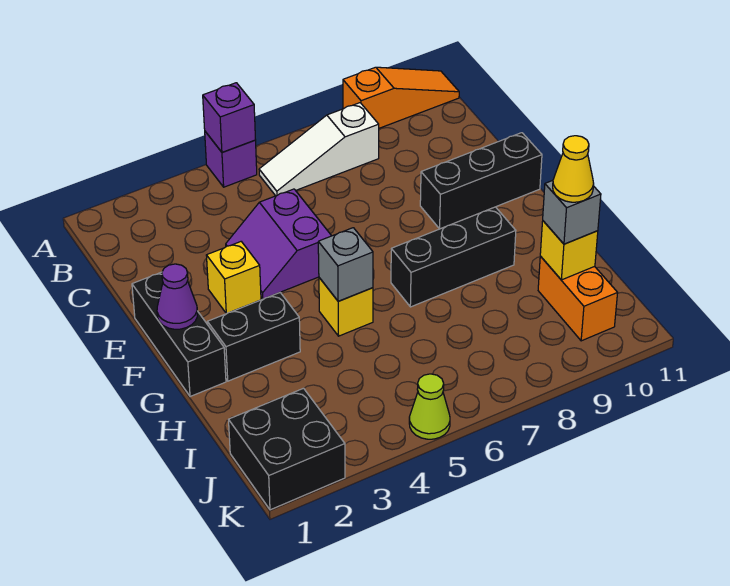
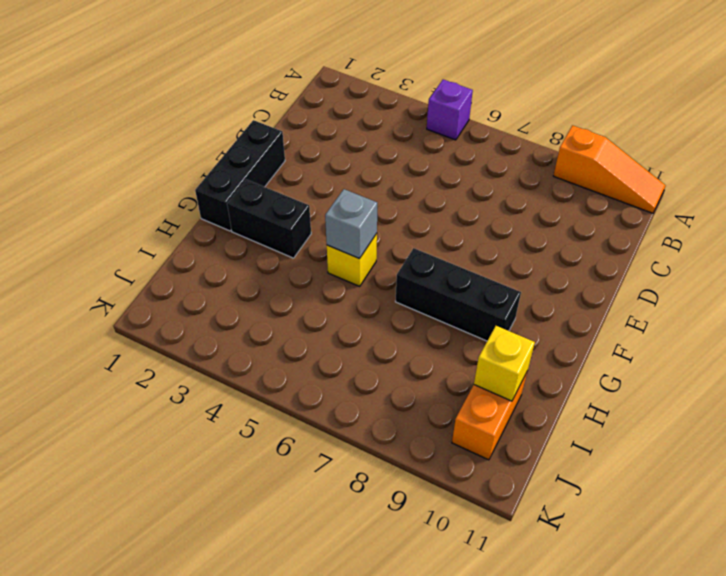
none -> white 1x3 slope [259,103,379,196]
none -> purple 2x2 slope [226,189,331,299]
none -> yellow 1x1 brick [206,242,261,314]

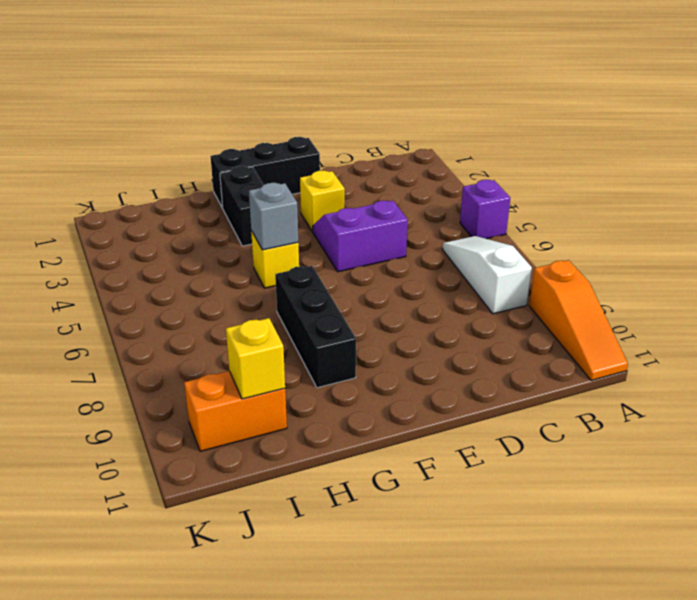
none -> black 1x3 brick [420,133,542,229]
none -> black 2x2 brick [229,388,345,510]
none -> lime 1x1 cone [409,374,450,439]

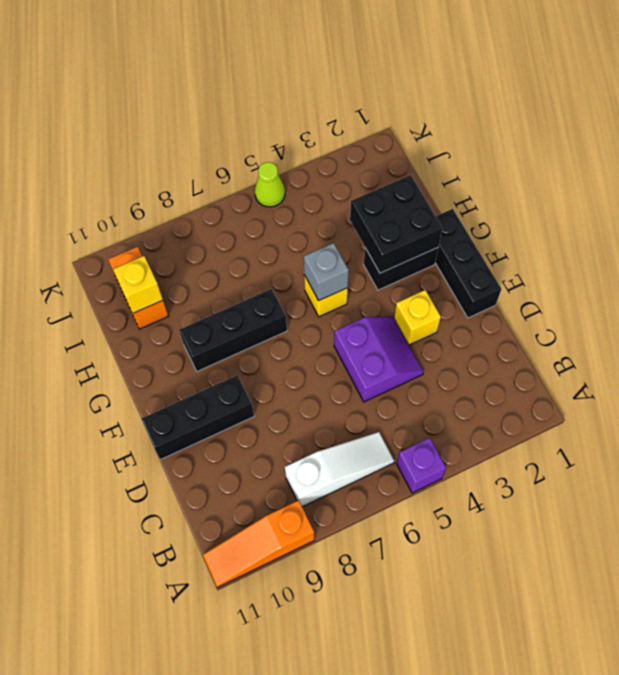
black 2x2 brick [350,175,443,273] -> black 2x2 brick moved to [229,388,345,510]
none -> purple 1x1 brick [203,83,256,152]
none -> purple 1x1 cone [157,264,197,329]
none -> grey 1x1 brick [543,180,601,244]

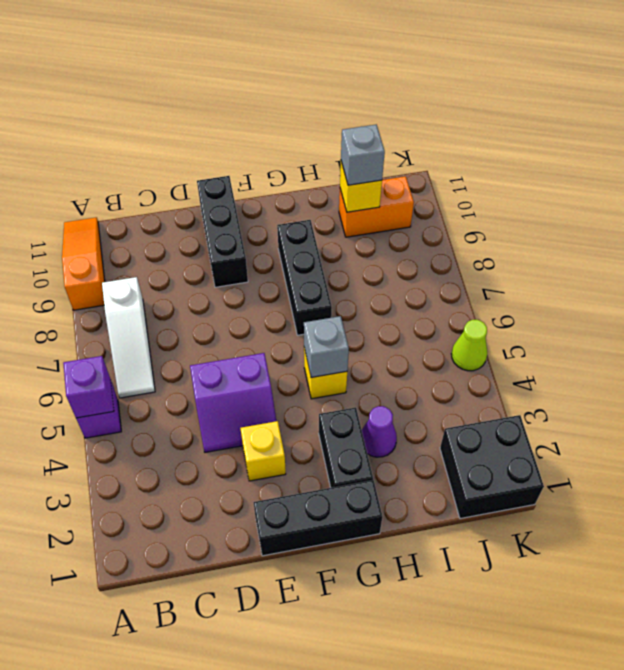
purple 1x1 cone [362,406,397,457] -> purple 1x1 cone moved to [157,264,197,329]
none -> yellow 1x1 cone [553,136,594,202]

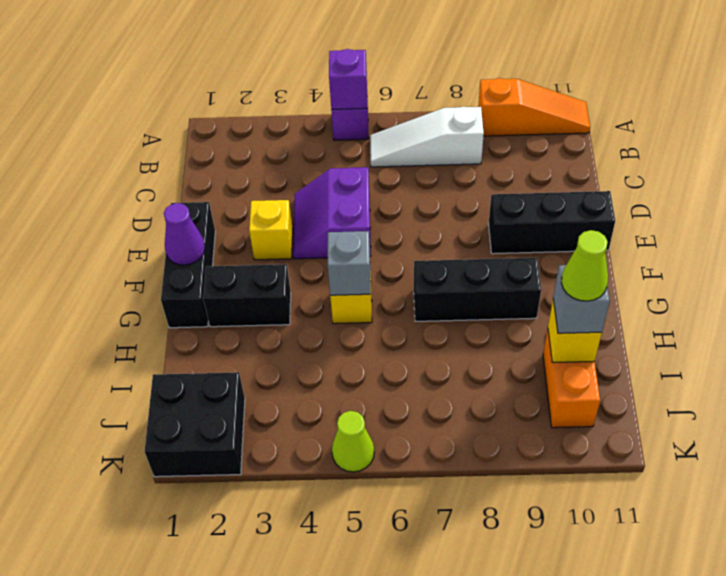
lime 1x1 cone [561,230,608,301] -> yellow 1x1 cone [553,136,594,202]

